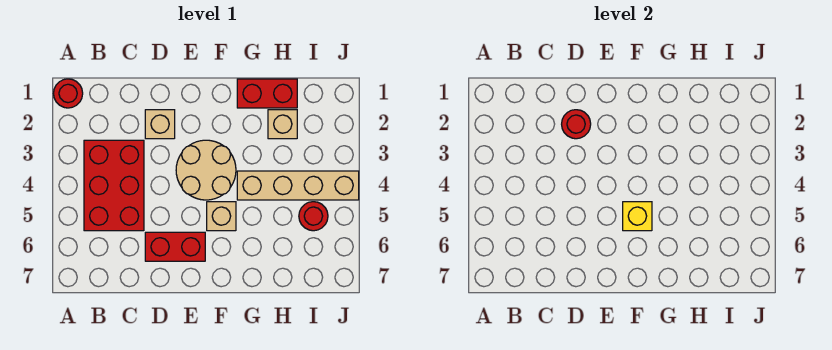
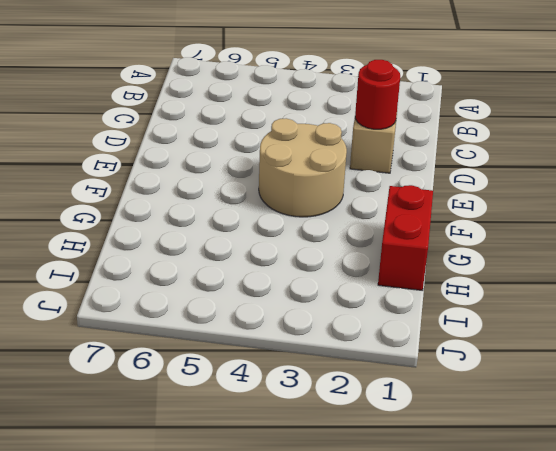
none -> red 1x1 round brick [54,79,83,108]
none -> red 2x3 brick [84,140,144,231]
none -> red 1x2 brick [145,232,205,261]

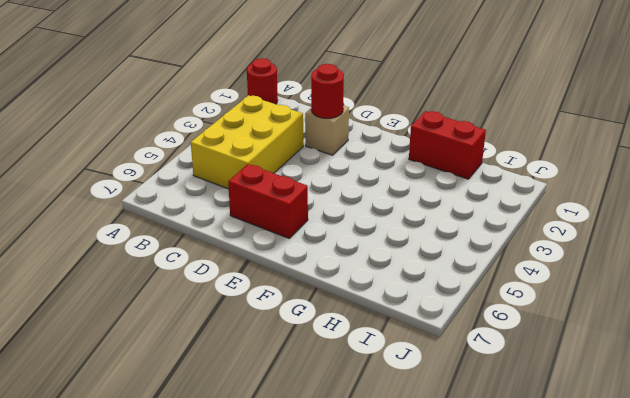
yellow 2x3 brick [191,95,303,189] -> red 2x3 brick [84,140,144,231]
none -> tan 2x2 round brick [176,140,236,200]
none -> tan 1x1 brick [207,202,236,231]
none -> tan 1x4 brick [237,171,359,200]

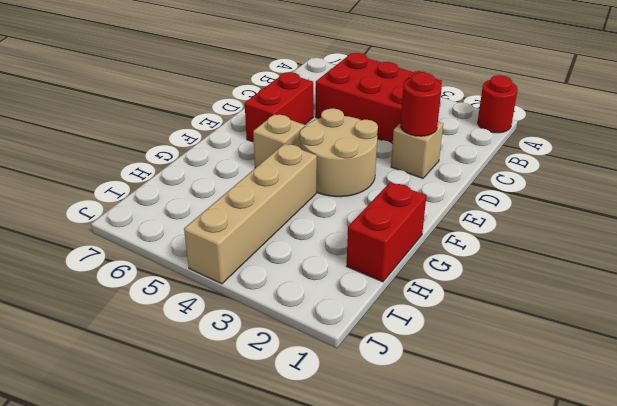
none -> tan 1x1 brick [268,110,297,139]
none -> red 1x1 round brick [299,202,328,231]
none -> yellow 1x1 brick [623,202,652,231]

